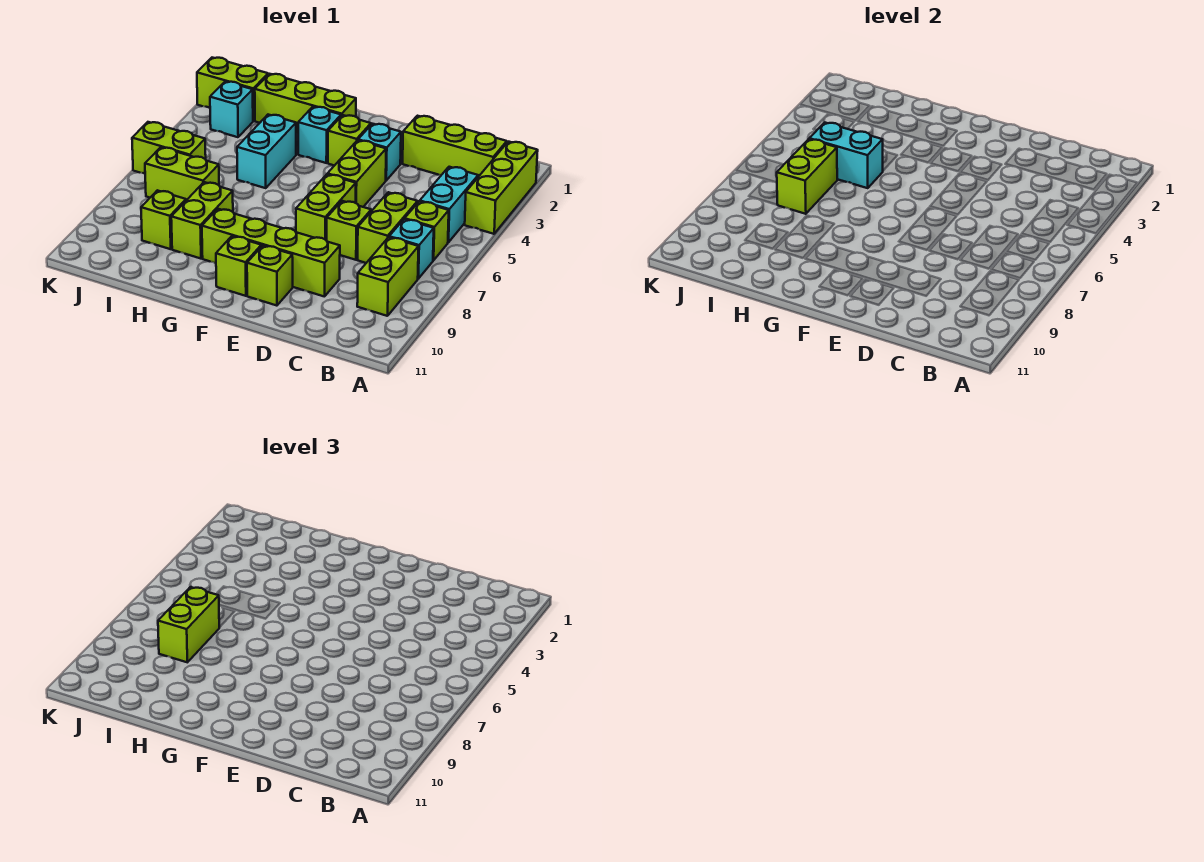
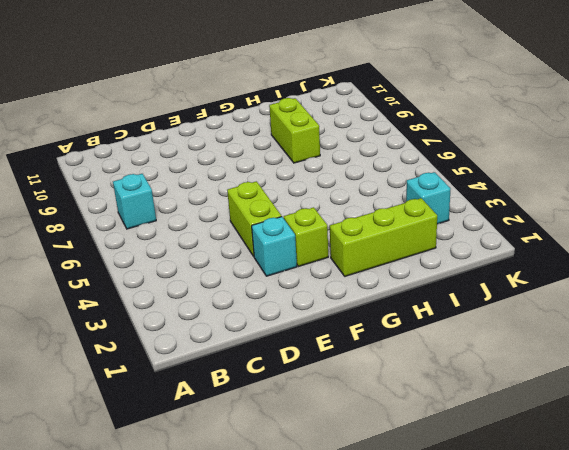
none -> lime 1x3 brick [465,142,538,234]
none -> lime 1x3 brick [403,116,507,177]
none -> cyan 1x2 brick [420,167,478,243]

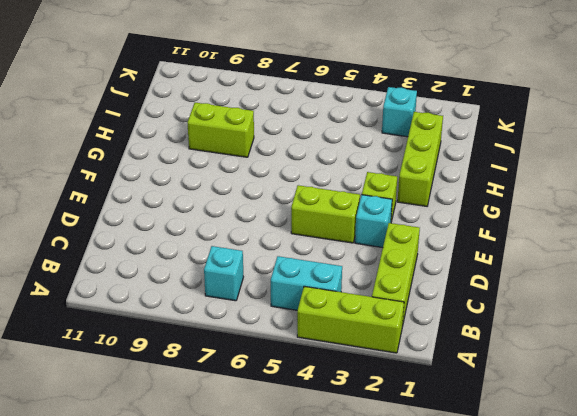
none -> lime 1x1 brick [405,201,449,261]
none -> lime 1x2 brick [357,237,419,316]
none -> lime 1x2 brick [358,192,418,263]

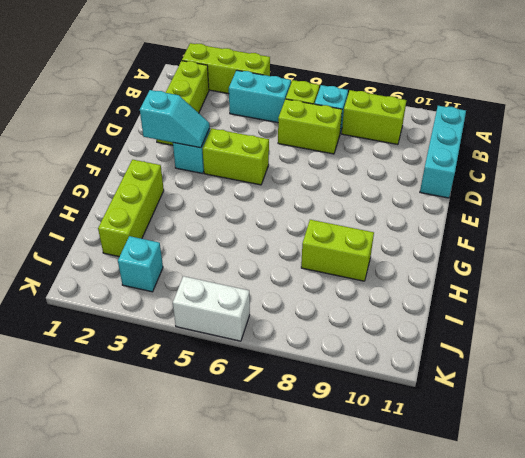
cyan 1x3 brick [420,106,466,198] -> none
cyan 1x2 slope [140,90,210,148] -> none
white 1x2 brick [173,276,250,341] -> lime 1x2 brick [132,122,206,174]
none -> lime 1x1 brick [327,201,371,260]
none -> lime 1x4 brick [202,209,340,297]
none -> lime 1x2 brick [296,174,356,241]

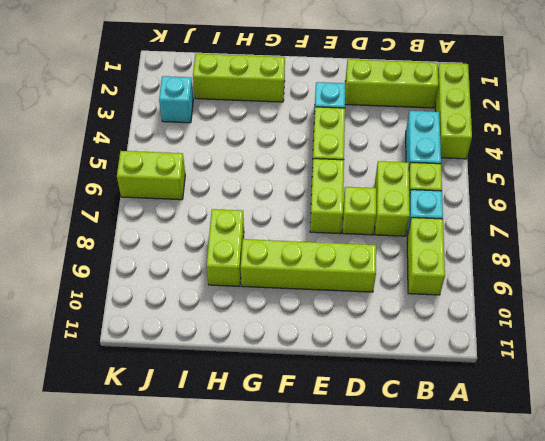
none -> lime 1x1 brick [247,245,293,306]
none -> lime 1x1 brick [328,115,371,166]
none -> lime 1x1 brick [216,236,261,296]

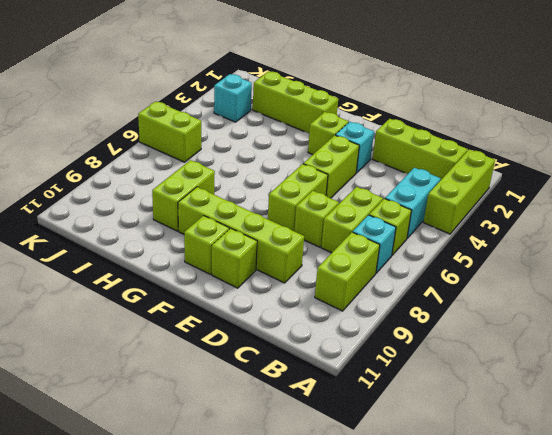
none -> cyan 1x1 brick [298,107,341,163]
none -> cyan 1x2 brick [237,115,296,188]
none -> lime 1x2 brick [145,147,219,200]

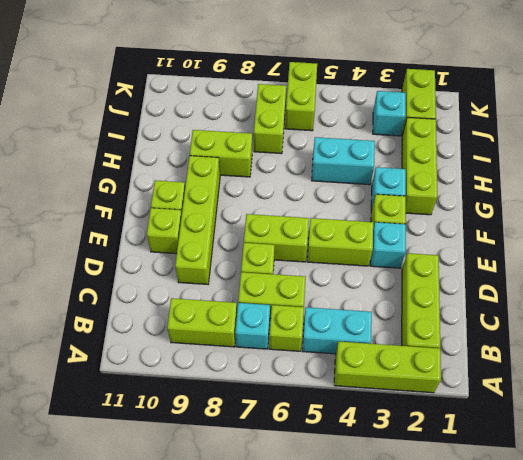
none -> lime 1x1 brick [141,190,186,249]
none -> cyan 1x2 brick [809,123,883,188]
none -> lime 1x2 brick [777,139,837,214]

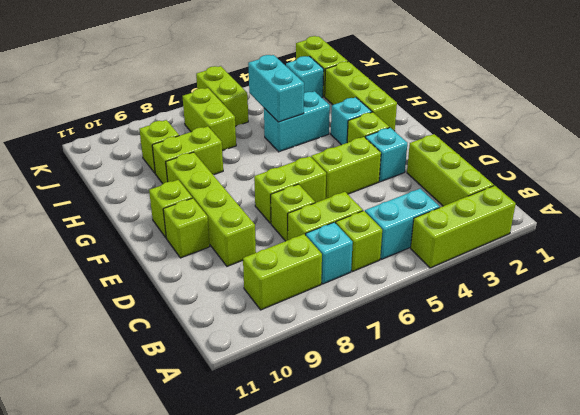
none -> lime 1x2 brick [777,139,837,214]
none -> lime 1x2 brick [158,587,219,662]

